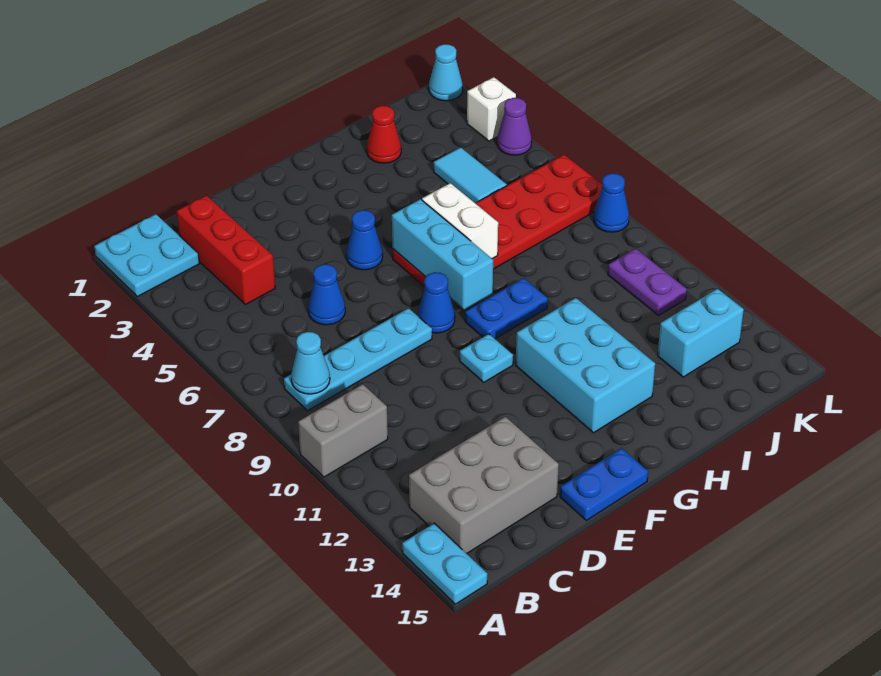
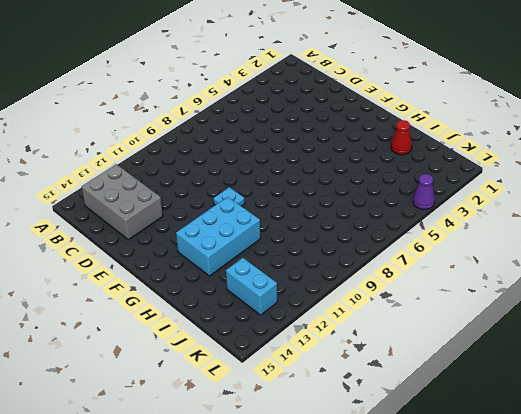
none -> cyan 2x2 plate [94,214,199,297]
none -> grey 1x2 brick [298,384,388,477]
none -> cyan 1x2 plate [402,523,487,604]

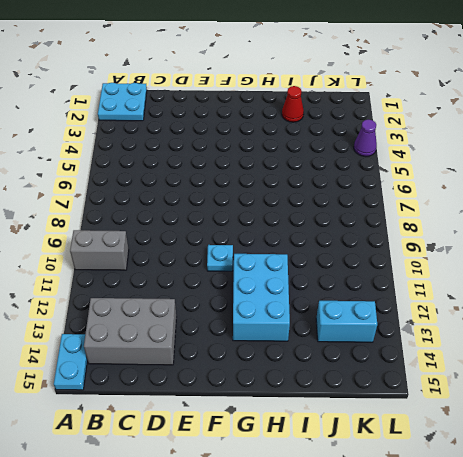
none -> cyan 1x4 plate [284,308,432,411]
none -> red 1x3 brick [177,195,275,305]
none -> blue 1x1 cone [308,264,345,325]

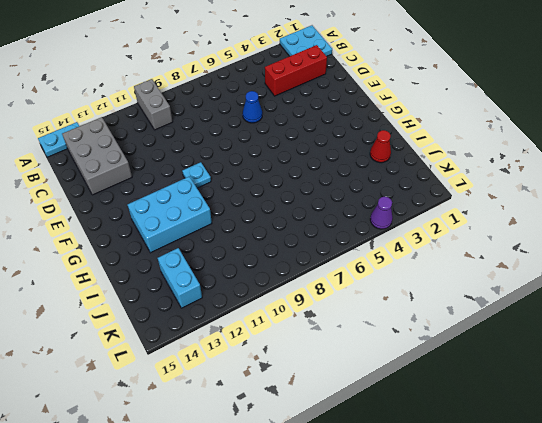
none -> cyan 1x4 plate [284,308,432,411]
none -> blue 1x2 plate [560,448,648,520]
none -> blue 1x1 cone [346,210,383,270]

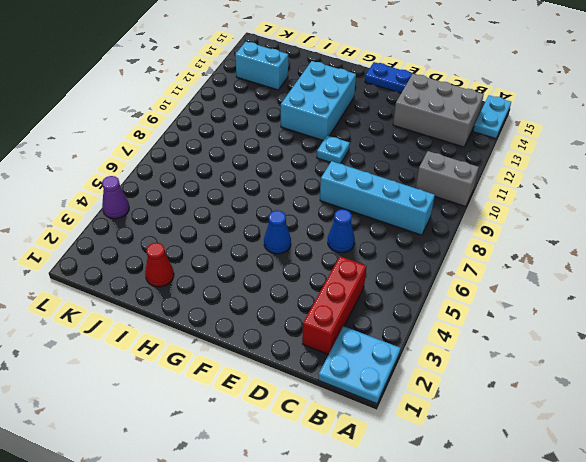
cyan 1x4 brick [320,161,435,235] -> cyan 1x4 plate [284,308,432,411]
none -> blue 1x1 cone [418,272,455,333]
none -> red 2x6 plate [392,155,602,286]
none -> blue 1x2 plate [465,278,548,339]

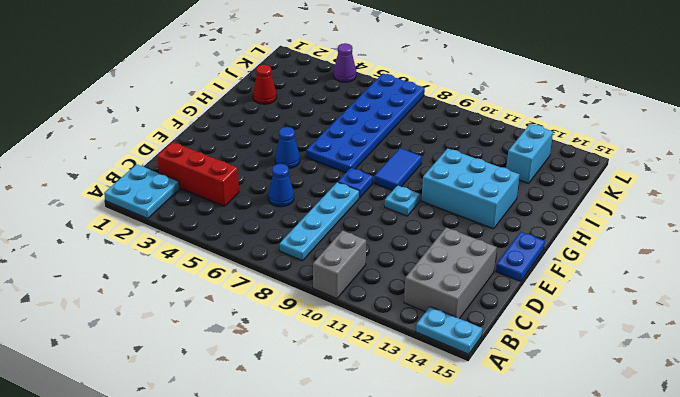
blue 1x1 plate [338,168,373,198] -> blue 1x1 cone [418,272,455,333]
blue 2x6 plate [306,74,425,173] -> red 2x6 plate [392,155,602,286]
blue 1x2 tile [374,148,422,191] -> blue 1x2 plate [465,278,548,339]
none -> cyan 1x2 tile [434,147,507,203]
none -> purple 1x2 plate [608,248,687,316]
none -> cyan 1x1 cone [429,44,463,101]

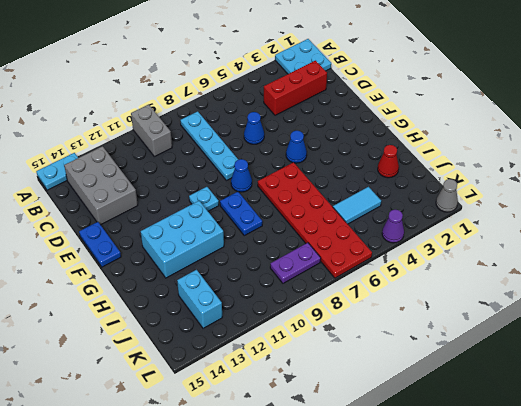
purple 1x2 plate [270,243,321,283] -> purple 1x2 plate moved to [608,248,687,316]
grey 1x1 cone [436,179,458,212] -> cyan 1x1 cone [429,44,463,101]
none -> white 1x1 brick [467,77,516,141]
none -> blue 1x1 cone [593,173,629,232]
none -> cyan 1x1 cone [291,332,330,394]

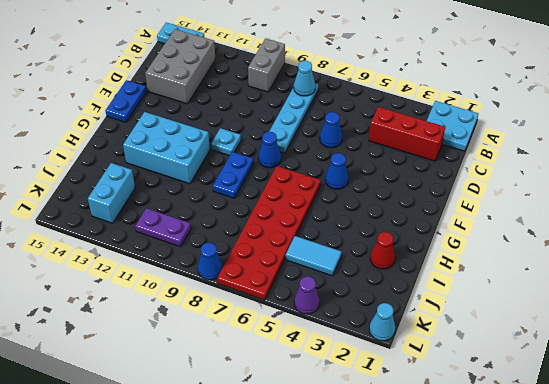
none -> white 1x1 brick [467,77,516,141]
none -> cyan 1x3 brick [392,199,493,310]
none -> white 1x2 brick [422,183,498,259]

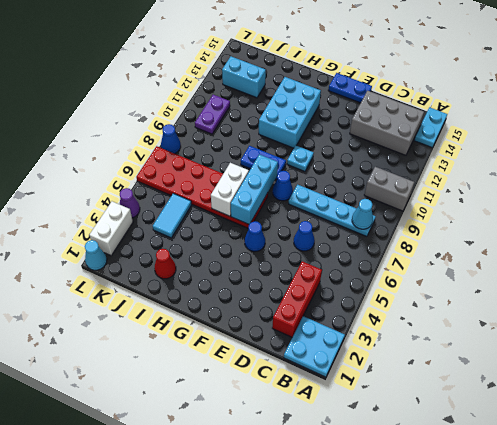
white 1x2 brick [89,201,133,255] -> white 1x1 brick [467,77,516,141]

